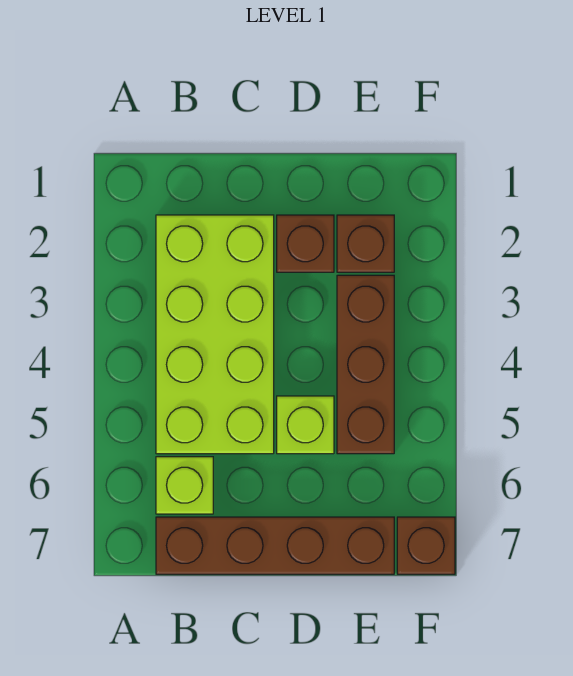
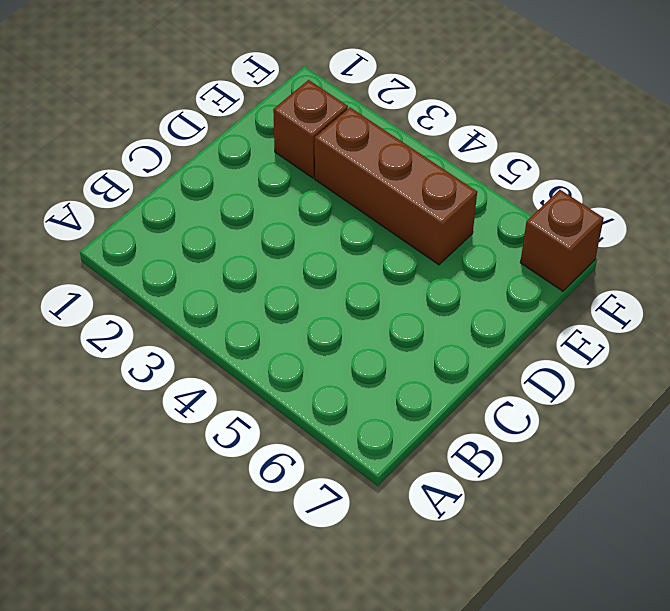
none -> lime 2x4 brick [156,215,274,454]
none -> lime 1x1 brick [156,457,213,514]

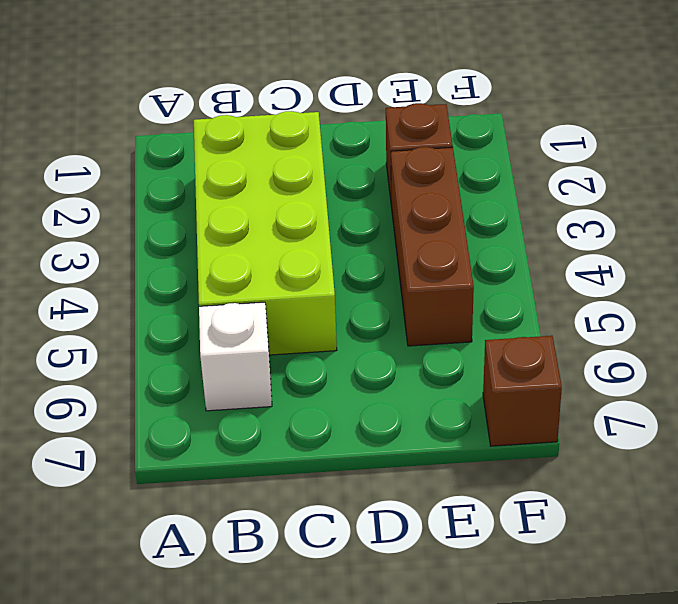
white 1x1 brick [199,302,272,411] -> lime 1x1 brick [156,457,213,514]
none -> brown 1x4 brick [156,517,394,574]
none -> brown 1x1 brick [277,215,334,272]

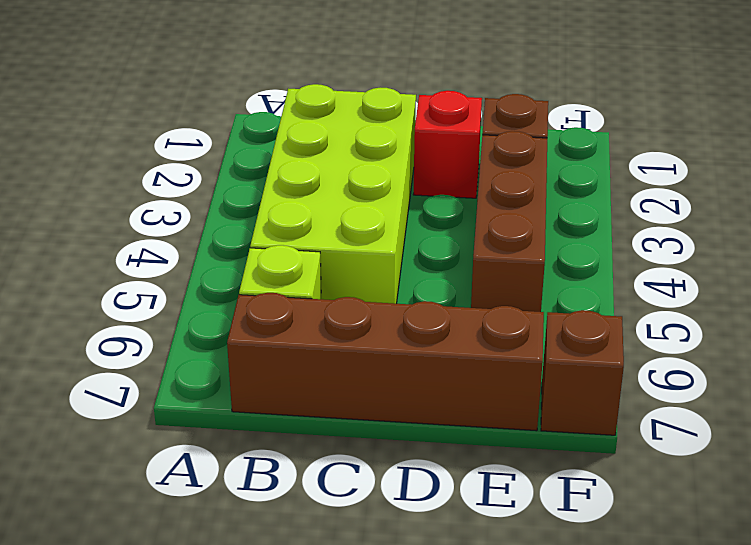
red 1x1 brick [413,91,482,198] -> brown 1x1 brick [277,215,334,272]
none -> lime 1x1 brick [277,396,334,454]

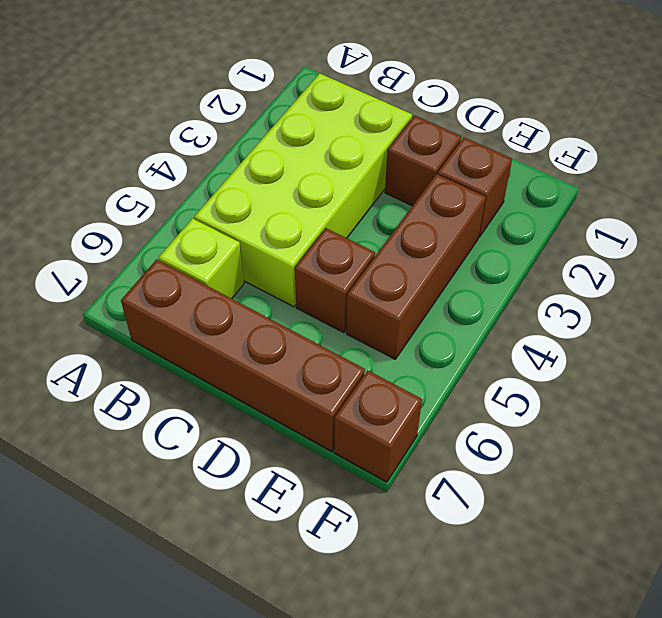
brown 1x1 brick [295,228,375,333] -> lime 1x1 brick [277,396,334,454]

